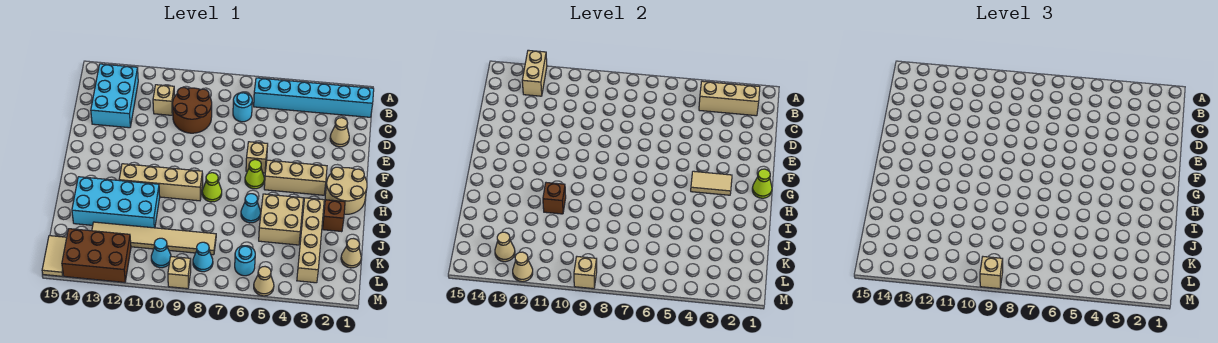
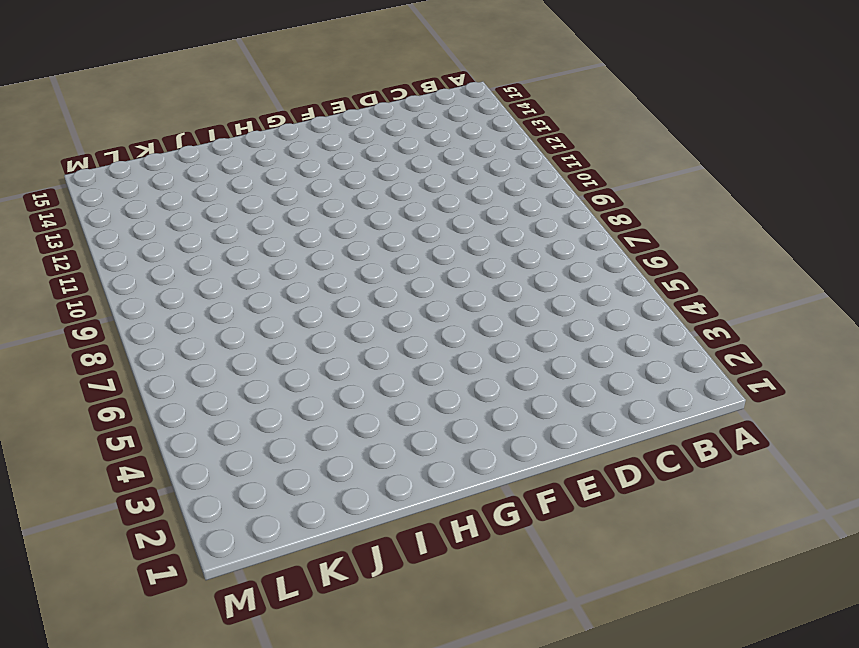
none -> cyan 1x6 brick [254,78,374,117]
none -> cyan 2x3 brick [91,64,138,128]
none -> cyan 1x1 round brick [233,93,252,122]
none -> brown 2x2 round brick [173,88,212,133]

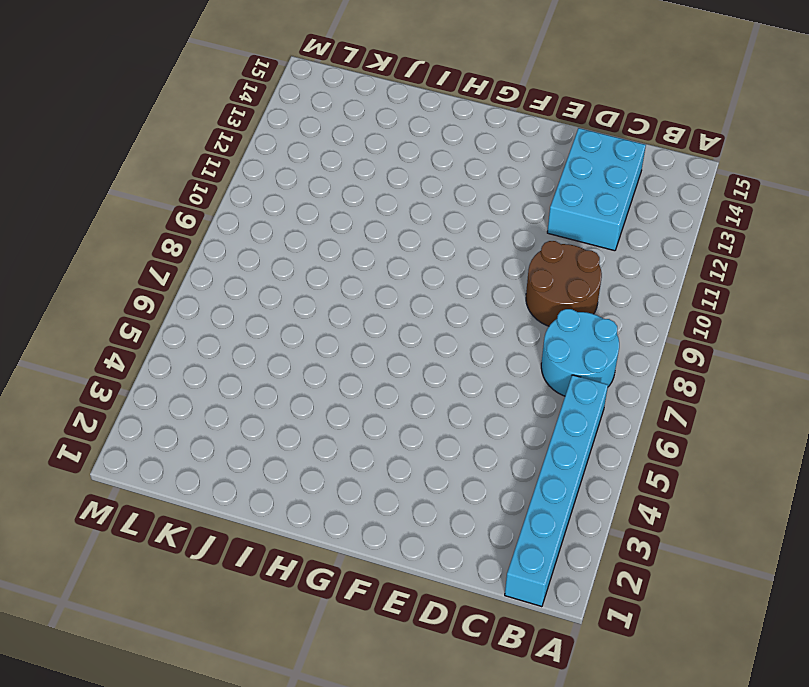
cyan 2x2 round brick [541,309,619,396] -> cyan 1x1 round brick [233,93,252,122]
cyan 2x3 brick [547,128,646,251] -> cyan 2x3 brick turned to [91,64,138,128]
none -> tan 1x1 brick [153,85,174,115]
none -> tan 1x1 cone [330,118,349,147]
none -> tan 1x1 brick [246,142,268,173]
none -> tan 2x2 round brick [325,167,367,214]

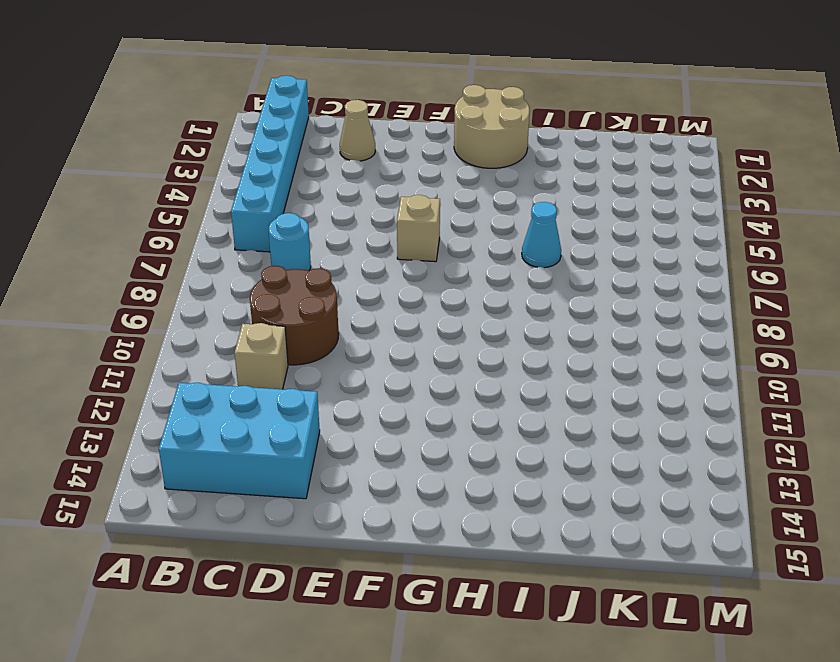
none -> tan 1x3 brick [264,160,327,195]
none -> lime 1x1 cone [245,160,264,189]
none -> lime 1x1 cone [202,173,222,202]
none -> tan 1x4 brick [119,164,203,201]

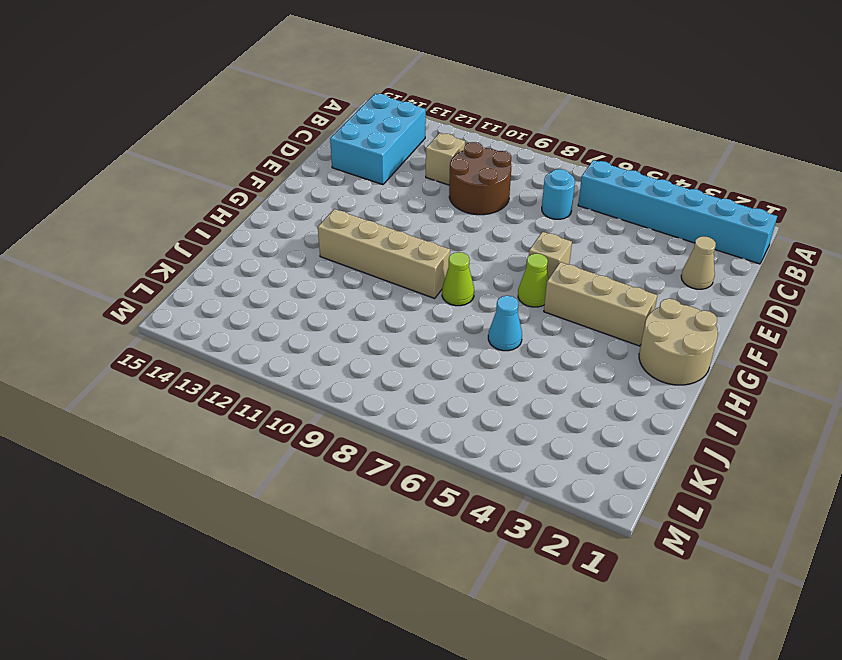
none -> brown 1x1 brick [322,200,345,232]
none -> tan 1x4 brick [297,198,324,283]
none -> tan 2x2 brick [259,194,303,245]
none -> cyan 2x4 brick [72,177,160,228]

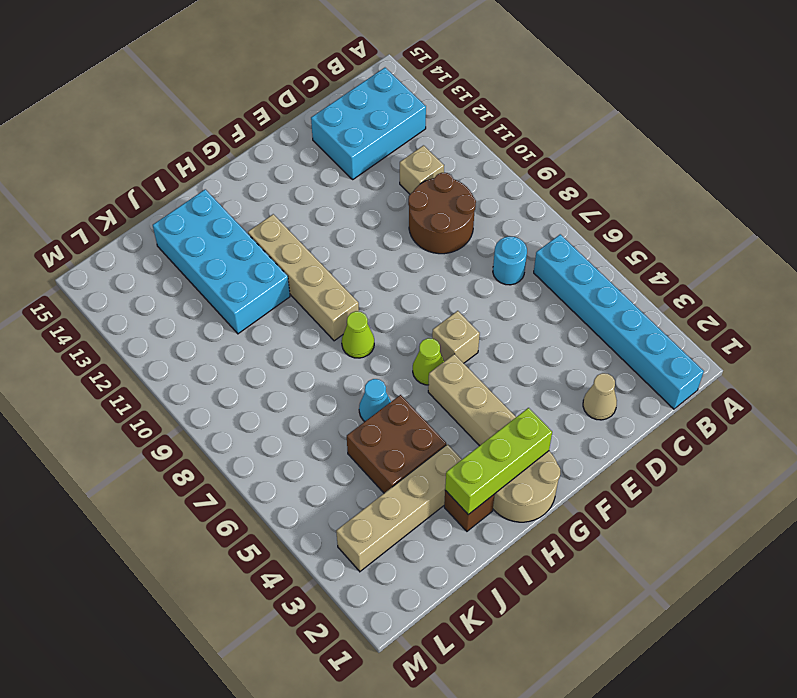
lime 1x3 brick [445,408,552,515] -> none
brown 2x2 brick [347,395,446,493] -> tan 2x2 brick [259,194,303,245]
none -> tan 1x1 cone [341,239,361,268]
none -> tan 1x6 tile [92,222,216,255]
none -> cyan 1x1 round brick [235,246,255,276]
none -> cyan 1x1 cone [193,242,213,272]

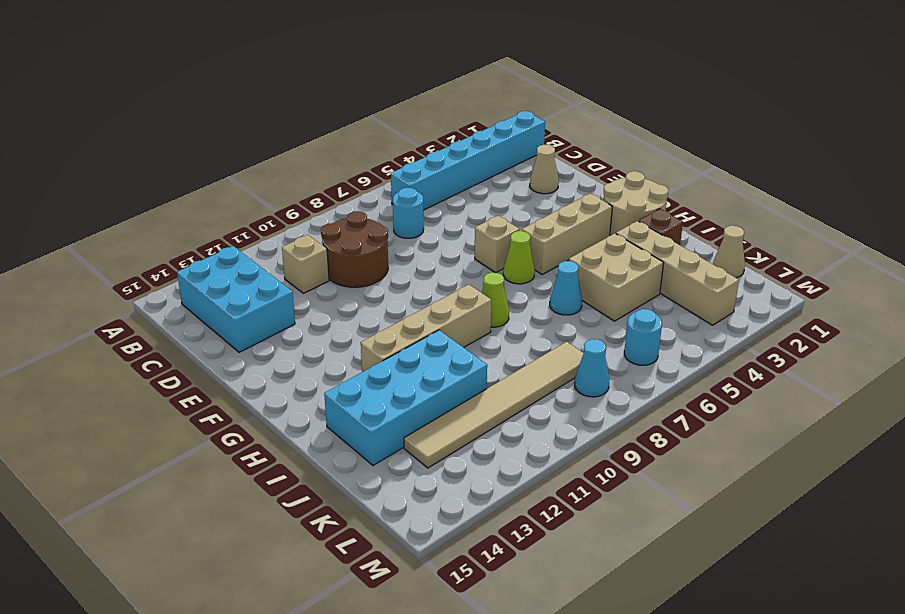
none -> cyan 1x1 cone [151,238,171,268]
none -> brown 2x3 brick [62,229,131,282]
none -> tan 1x2 tile [42,236,67,276]
none -> tan 1x1 cone [254,267,274,296]

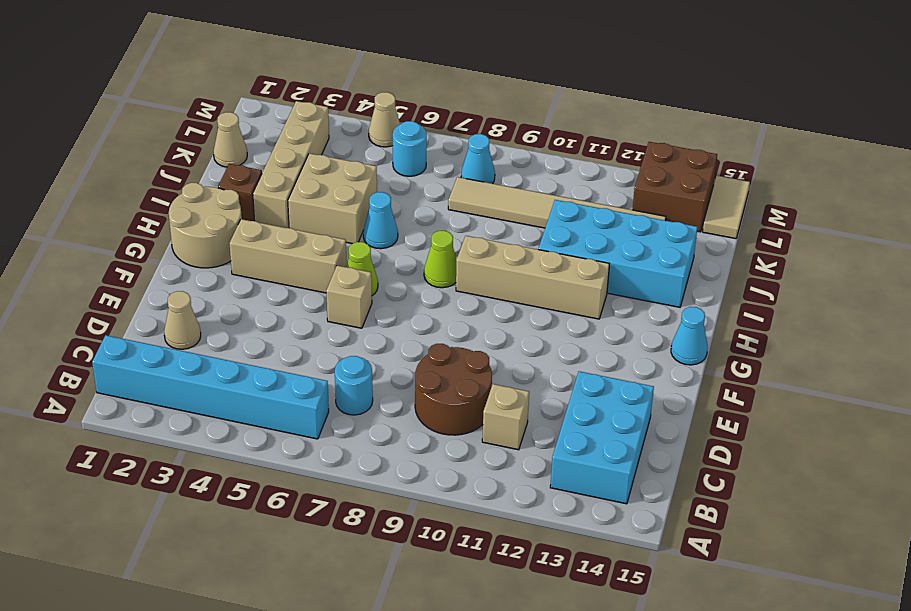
cyan 1x1 cone [671,307,708,365] -> cyan 1x1 cone moved to [151,238,171,268]
brown 2x2 brick [632,142,717,232] -> brown 2x3 brick [62,229,131,282]
none -> tan 1x1 brick [168,257,191,289]
none -> tan 1x2 brick [522,50,547,96]
none -> tan 1x3 brick [699,81,760,116]
none -> lime 1x1 cone [752,169,772,198]

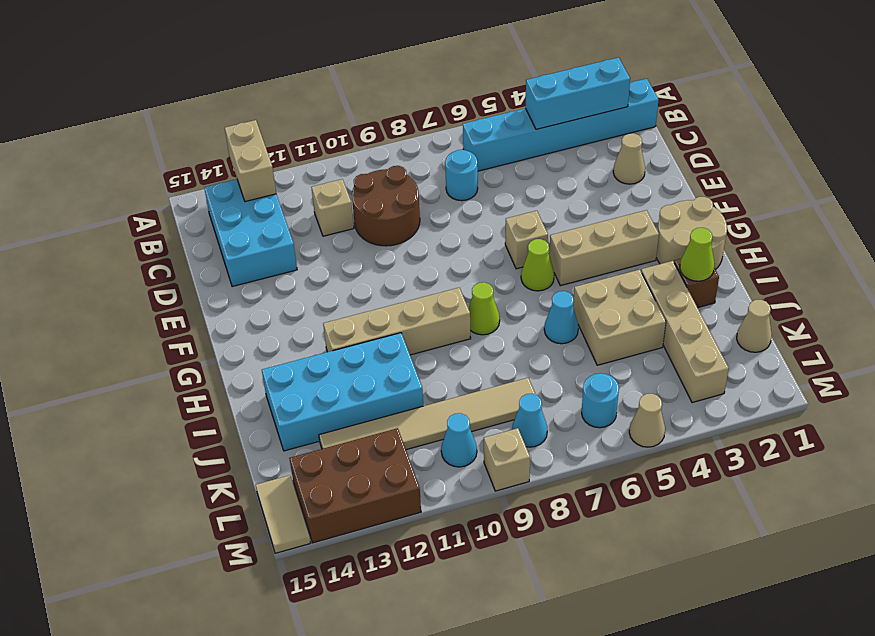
cyan 1x3 brick [525,57,630,129] -> tan 1x3 brick [699,81,760,116]
lime 1x1 cone [680,228,715,281] -> lime 1x1 cone moved to [752,169,772,198]
none -> tan 1x2 tile [691,171,732,195]
none -> brown 1x1 brick [543,183,566,214]
none -> tan 1x1 cone [495,232,515,262]
none -> tan 1x1 brick [574,257,597,289]

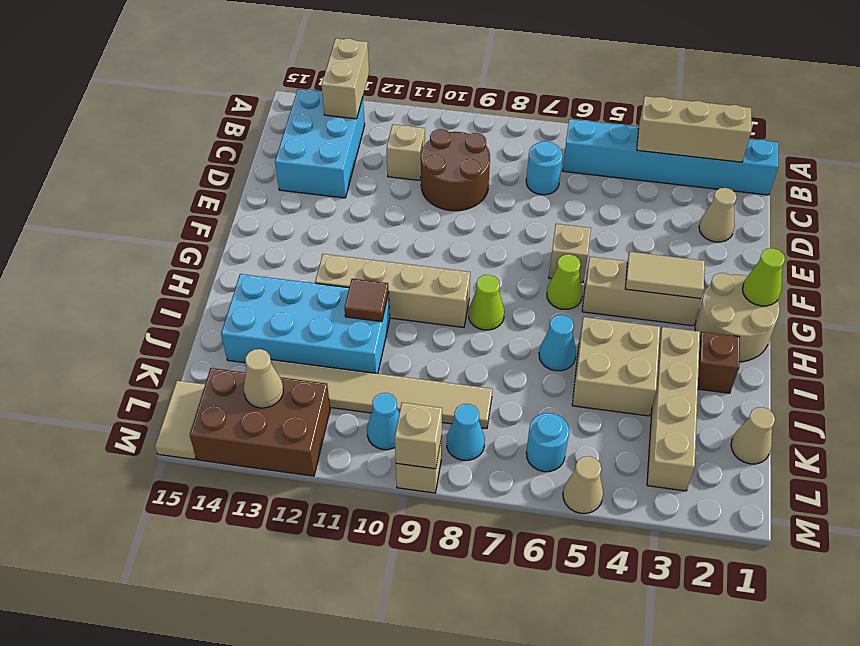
brown 1x1 tile [344,279,388,322] -> brown 1x1 brick [543,183,566,214]
none -> tan 1x1 cone [513,252,533,282]
none -> tan 1x1 brick [980,257,1003,289]

